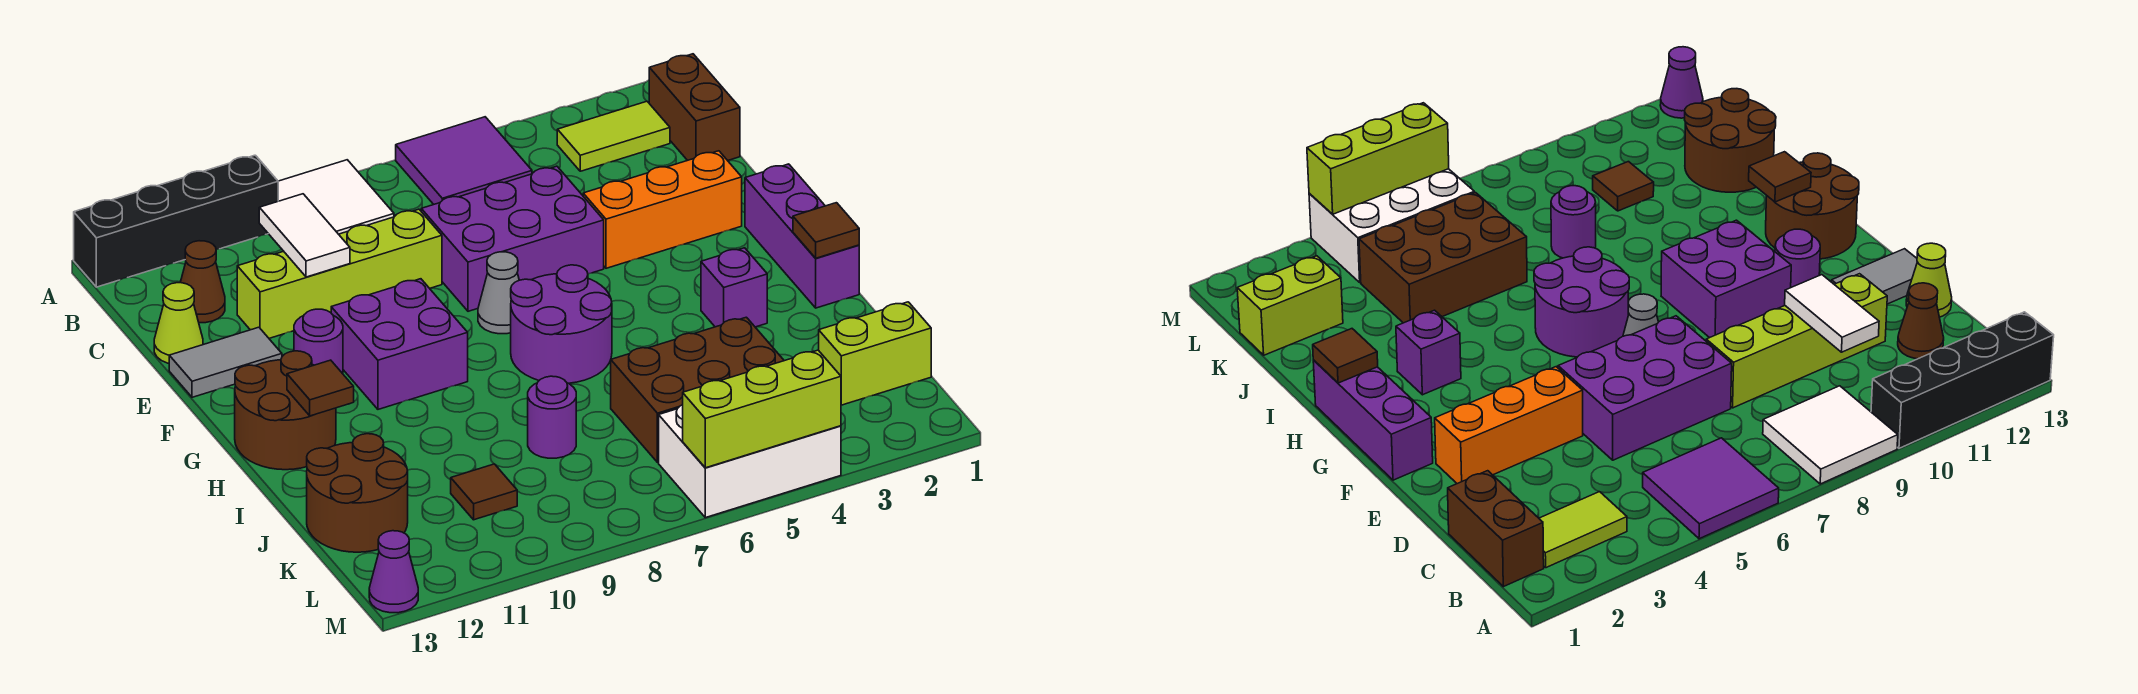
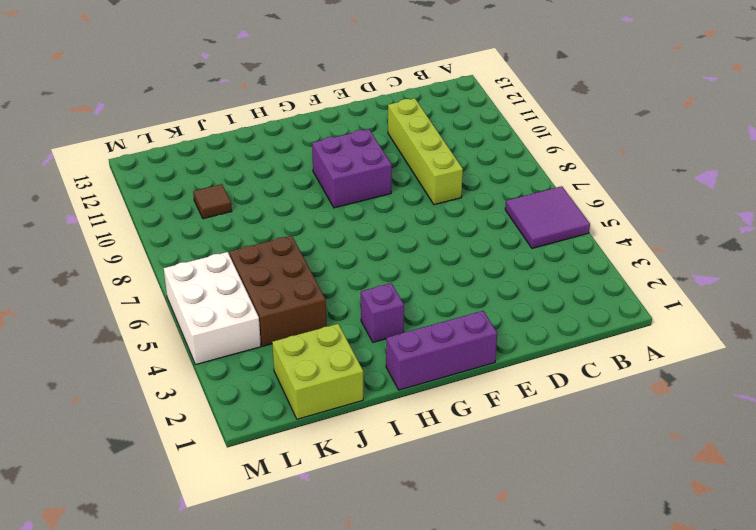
lime 2x2 brick [272,324,363,419] -> lime 1x2 brick [819,302,931,405]
none -> white 2x2 tile [278,160,394,234]
none -> black 1x4 brick [74,155,278,287]
none -> brown 1x2 brick [649,54,740,161]

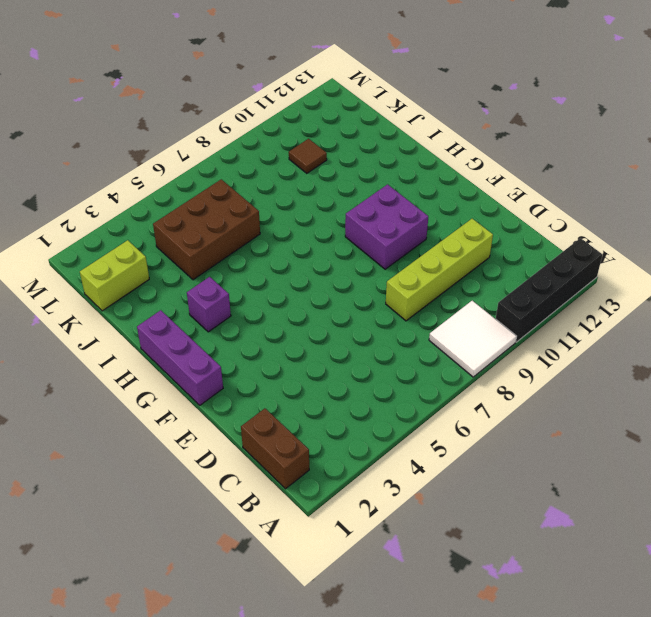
none -> purple 2x2 tile [396,117,532,204]
none -> lime 1x2 tile [557,101,670,171]
none -> brown 1x1 cone [180,241,225,323]

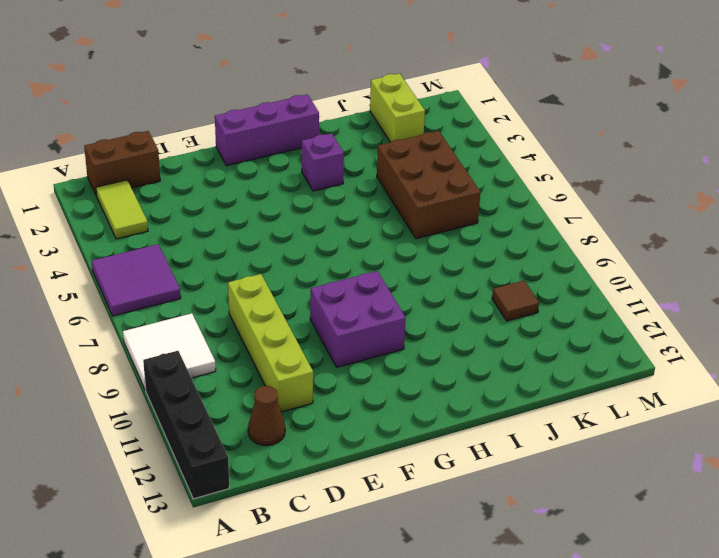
none -> purple 2x3 brick [421,166,604,311]
none -> lime 1x1 cone [154,283,203,363]
none -> orange 1x3 brick [583,151,742,268]

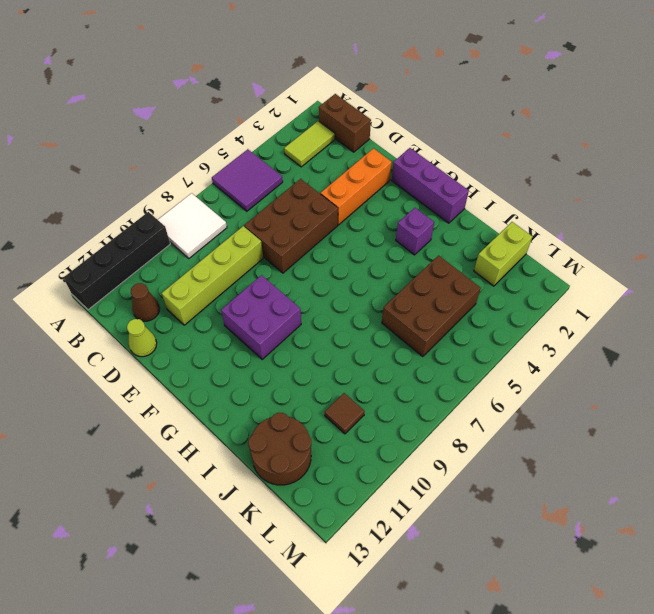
brown 2x3 brick [244,179,338,273] -> purple 2x3 brick [421,166,604,311]
none -> grey 1x2 tile [169,327,282,397]
none -> grey 1x1 cone [478,252,519,334]
none -> purple 1x1 round brick [294,309,343,374]

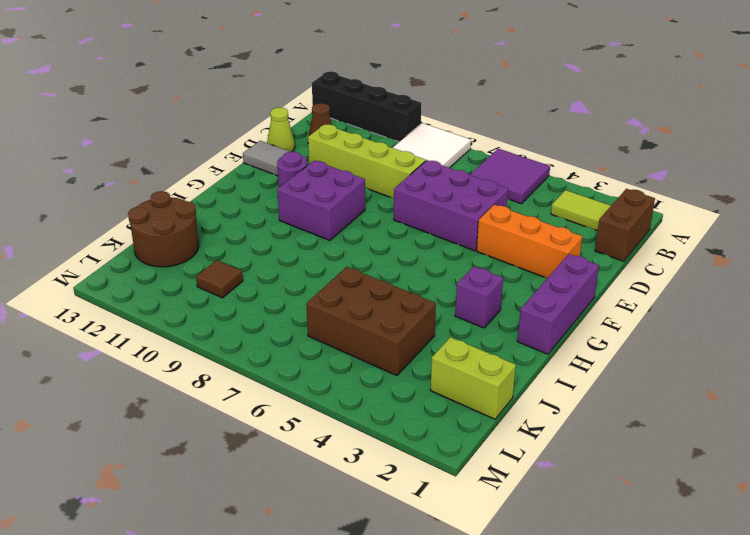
none -> grey 1x1 cone [478,252,519,334]
none -> purple 2x2 round brick [511,265,612,383]
none -> brown 2x2 round brick [235,351,336,470]

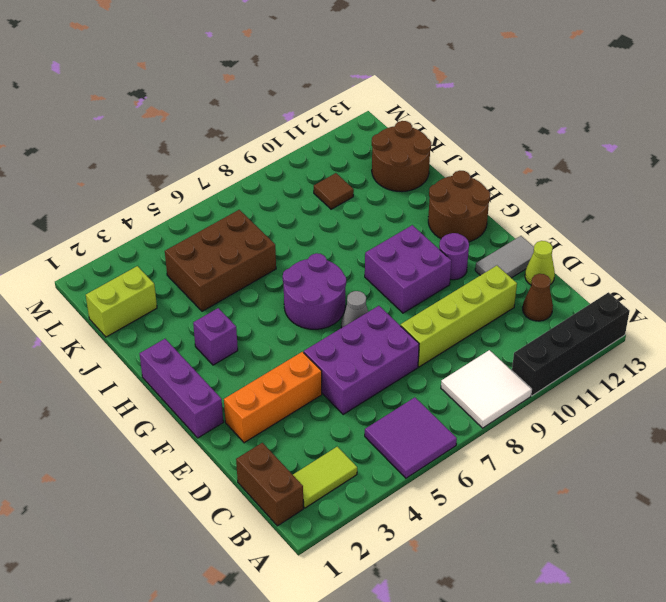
none -> purple 1x1 round brick [528,376,576,458]
none -> white 2x3 brick [659,405,841,518]
none -> purple 1x1 cone [369,531,418,613]

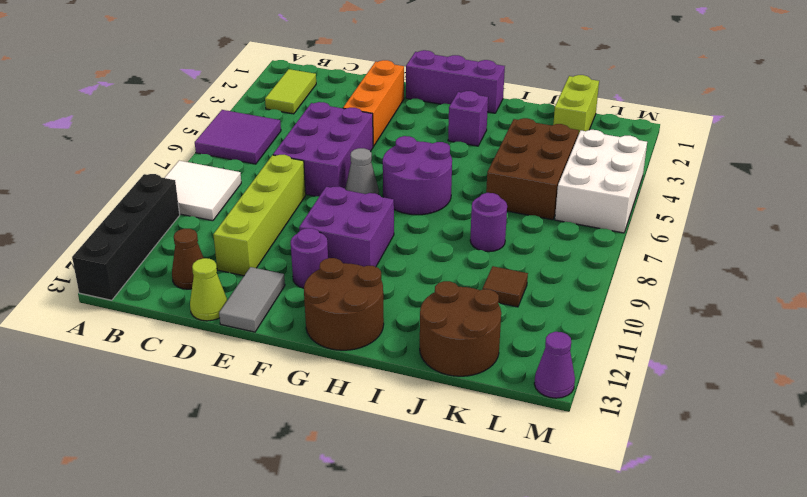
none -> brown 1x2 brick [649,54,740,161]
none -> white 1x2 tile [259,194,350,277]
none -> brown 1x1 tile [793,203,859,258]

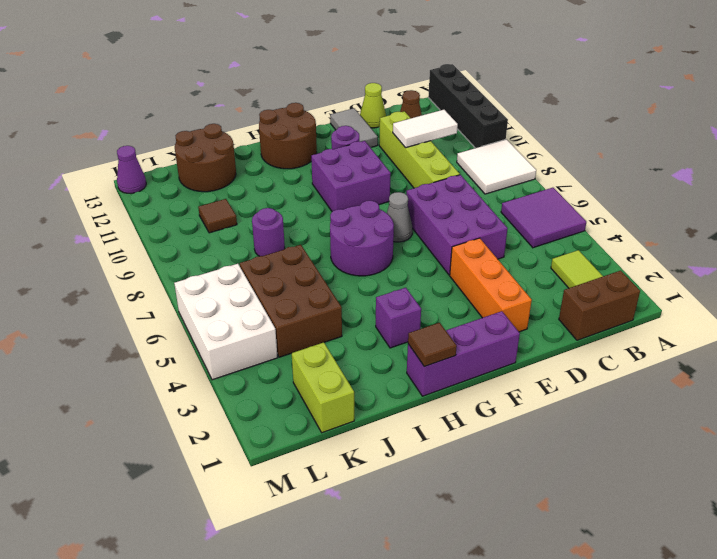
none -> brown 1x1 tile [287,360,354,416]
none -> lime 1x3 brick [683,350,841,468]

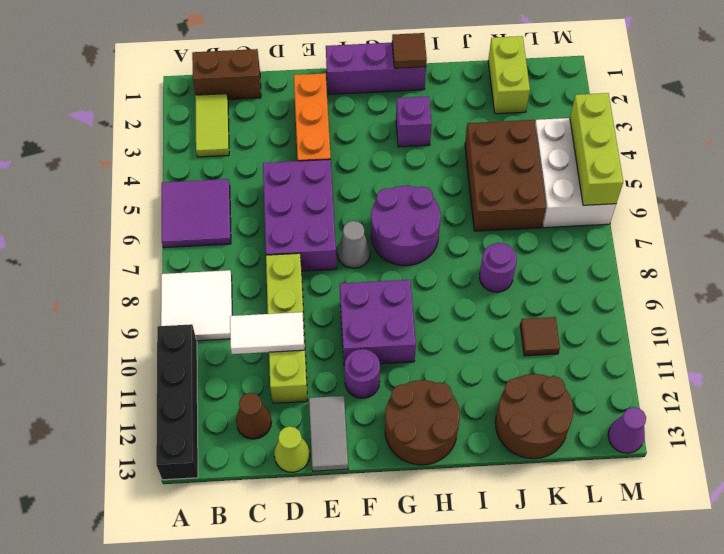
none -> brown 1x1 tile [287,360,354,416]

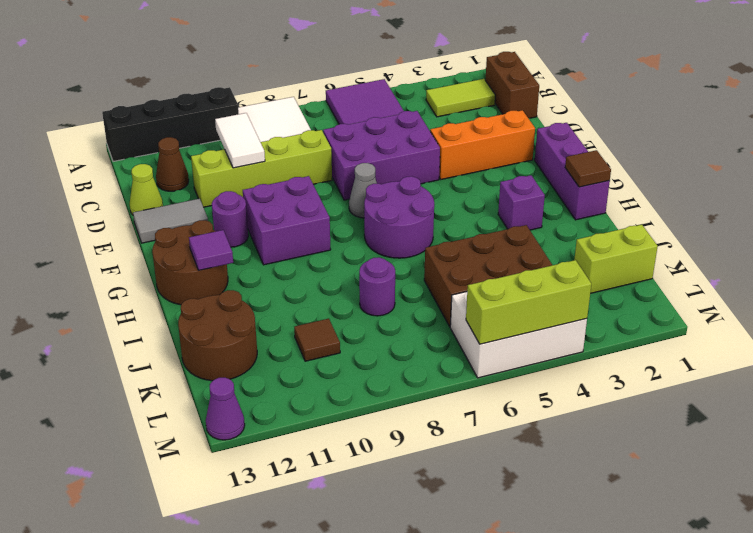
purple 1x1 tile [189,230,233,270] -> brown 1x1 tile [287,360,354,416]

